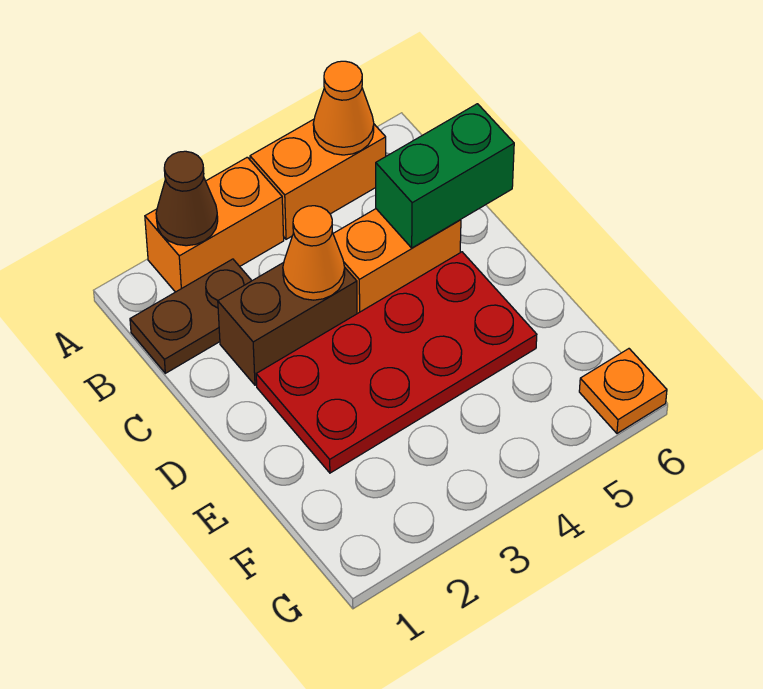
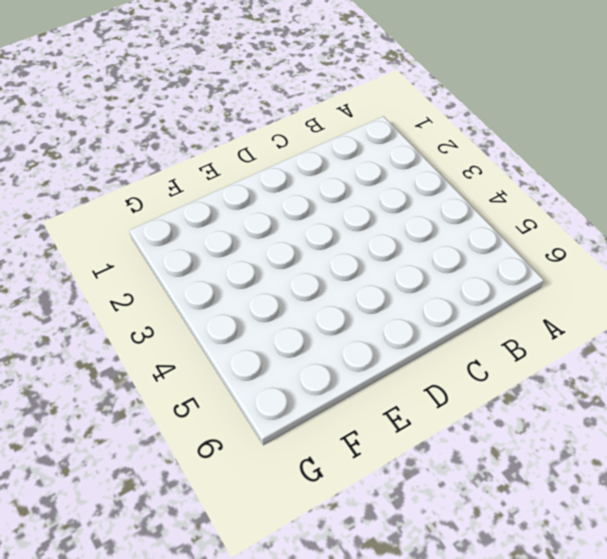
none -> orange 1x2 brick [145,157,284,292]
none -> orange 1x2 brick [250,119,386,239]

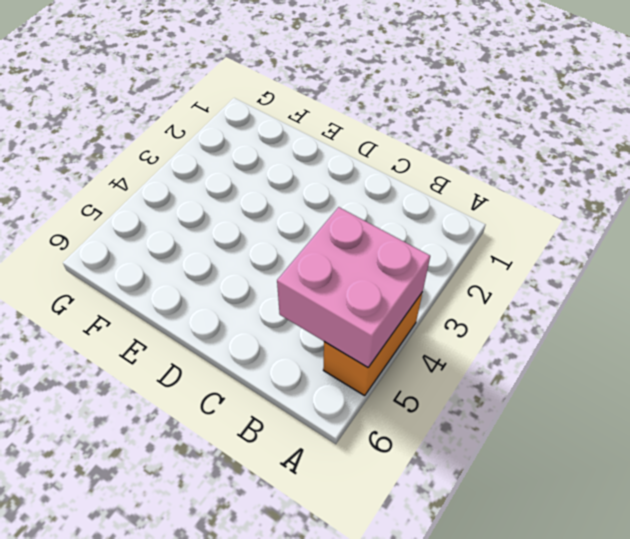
pink 2x2 brick [277,207,430,367] -> orange 1x1 cone [313,61,374,155]
none -> orange 1x2 brick [145,157,284,292]
none -> brown 1x2 plate [130,259,252,373]

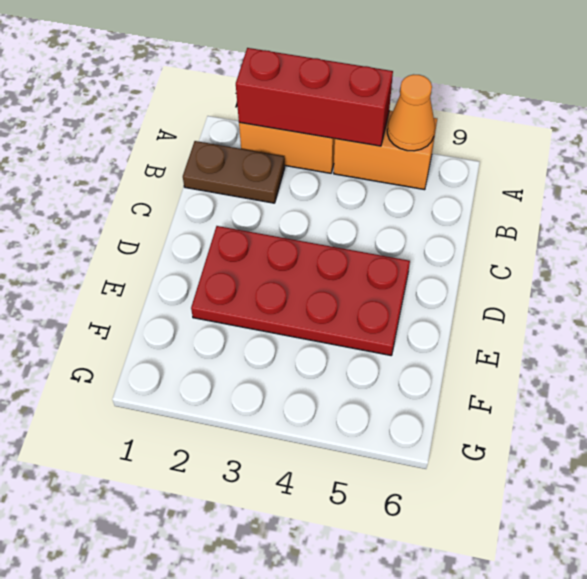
red 1x3 brick [236,48,393,146] -> brown 1x1 cone [156,151,218,246]
none -> brown 1x2 brick [218,262,357,385]
none -> orange 1x2 brick [333,209,461,314]

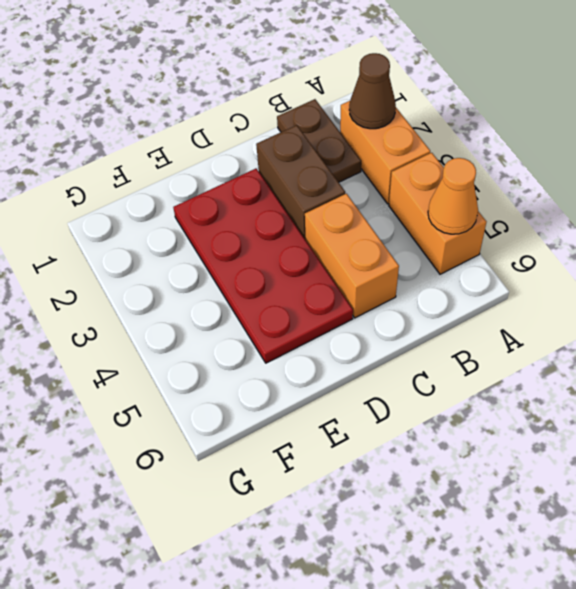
none -> orange 1x1 plate [579,349,667,433]
none -> orange 1x1 cone [283,206,345,300]

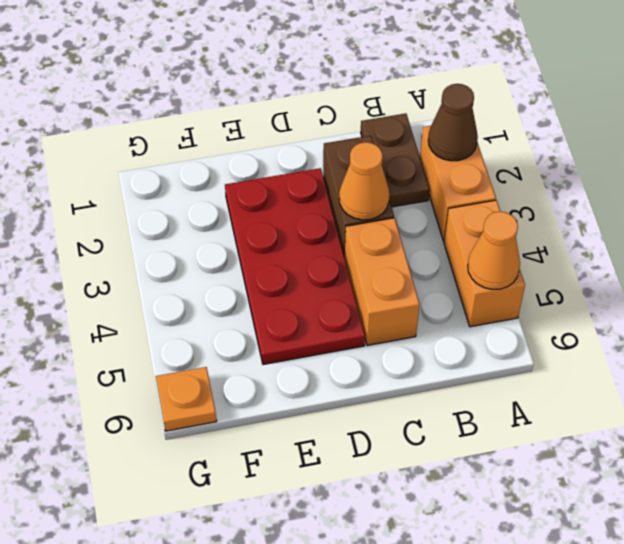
none -> green 1x2 brick [376,104,514,248]

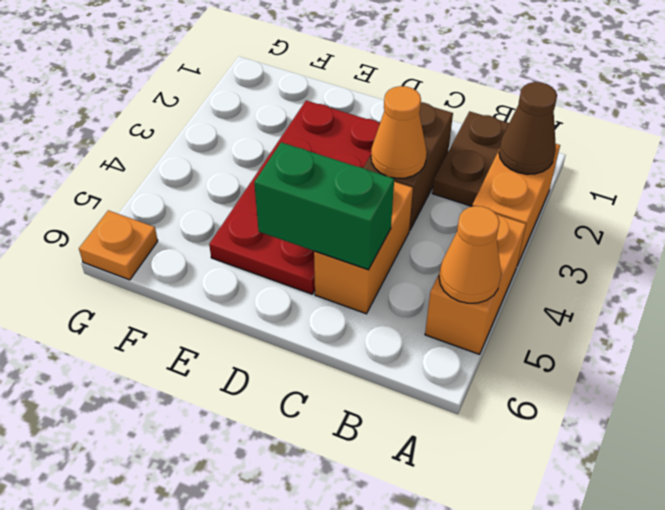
green 1x2 brick [254,142,394,270] -> green 1x2 brick turned to [376,104,514,248]

